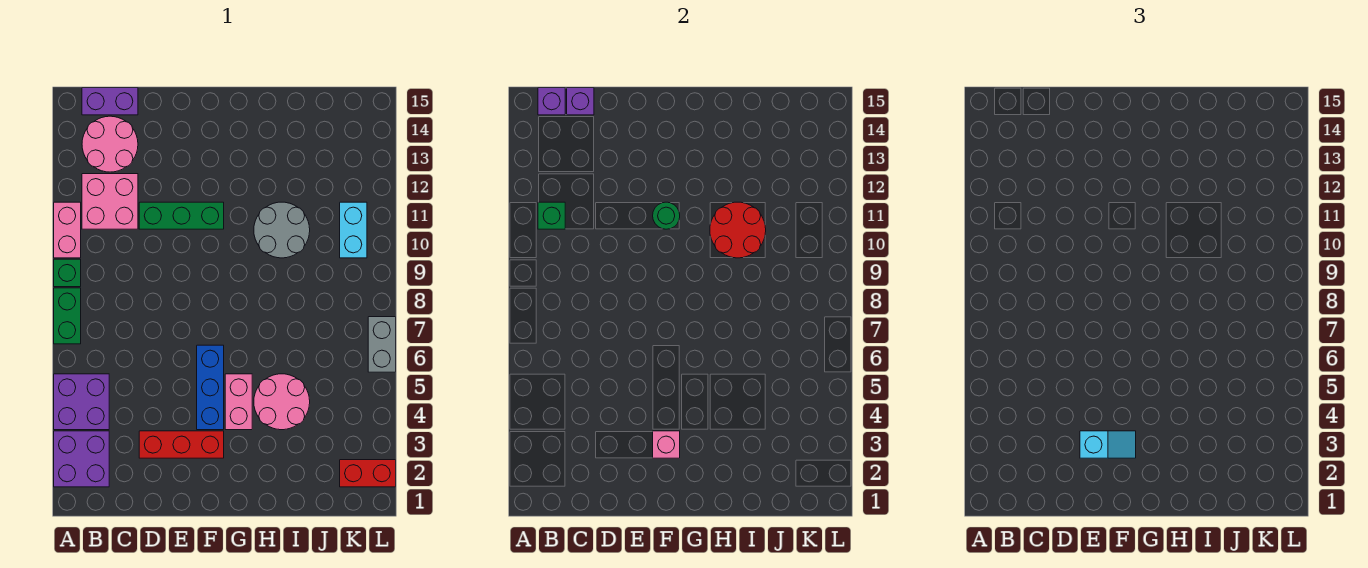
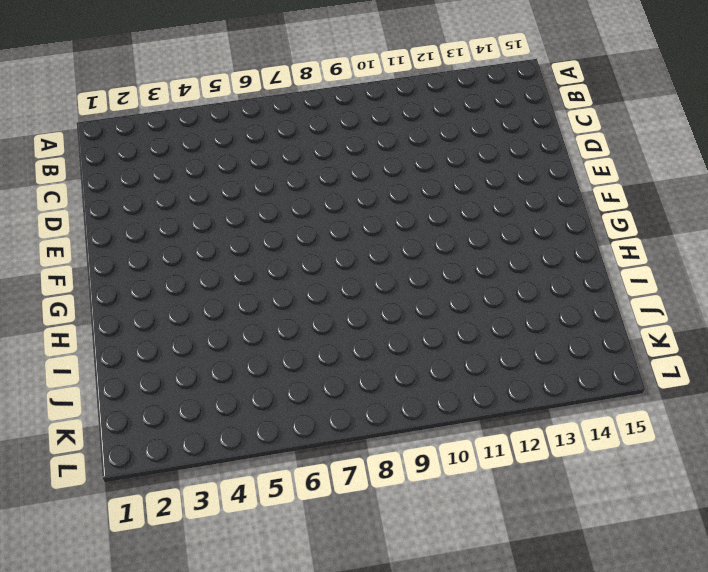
none -> purple 2x2 brick [54,431,109,487]
none -> purple 2x2 brick [54,374,109,430]
none -> green 1x2 brick [54,288,81,344]

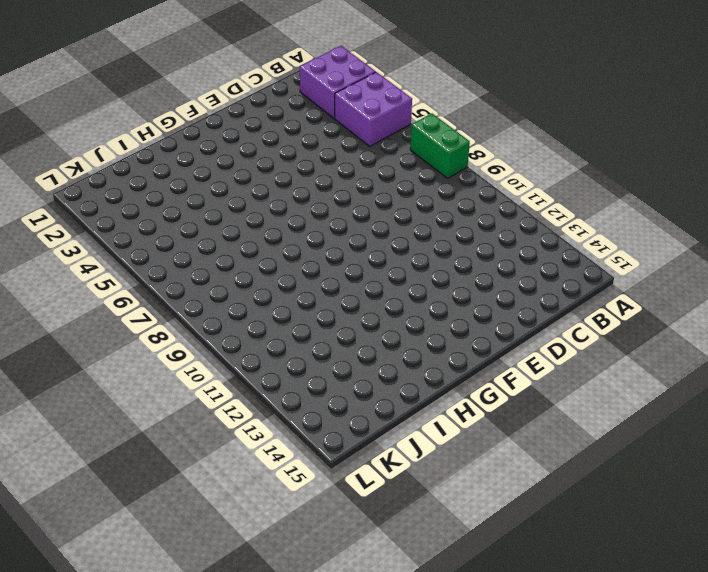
none -> green 1x1 brick [54,259,81,287]
none -> pink 1x2 brick [54,202,81,258]
none -> pink 2x2 brick [82,174,138,229]

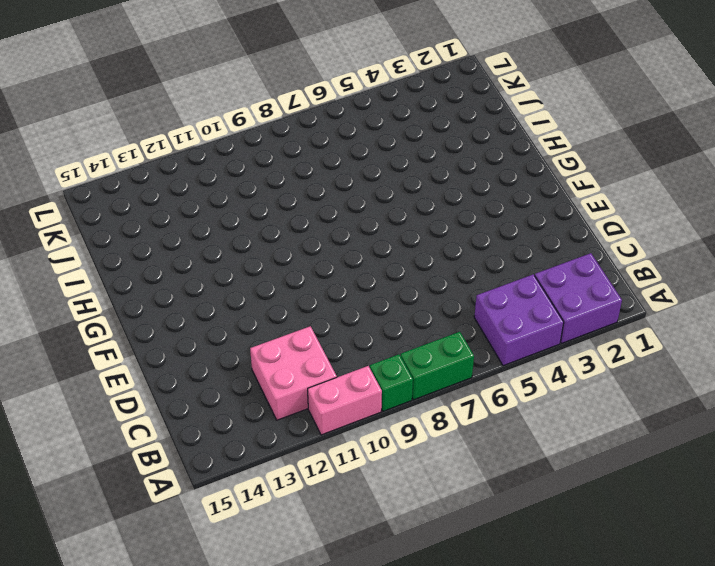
none -> pink 2x2 round brick [82,116,138,172]
none -> purple 1x2 brick [82,88,138,115]
none -> red 1x3 brick [139,431,224,458]

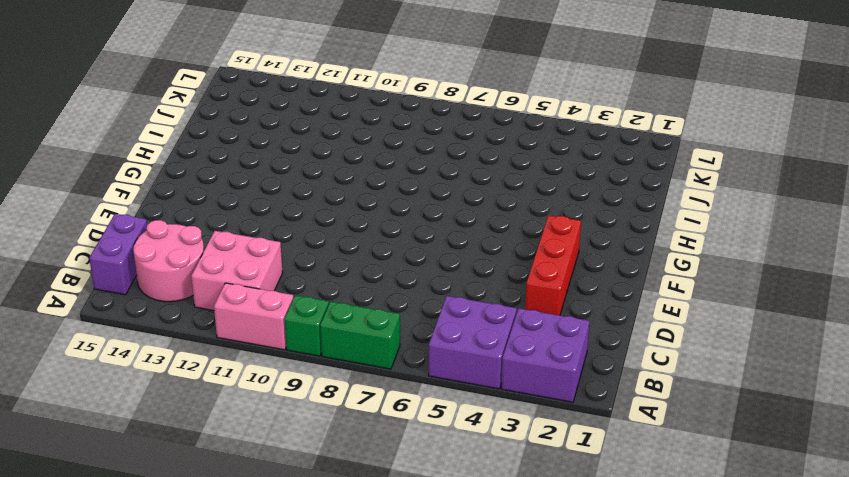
none -> green 1x3 brick [139,202,224,229]
none -> blue 1x3 brick [197,345,224,430]
none -> pink 1x2 brick [225,374,252,430]

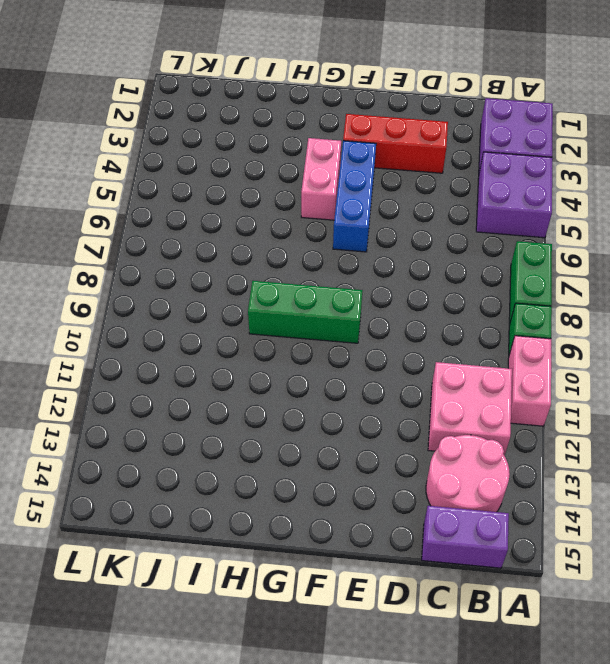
green 1x3 brick [248,281,362,343] -> green 1x3 brick moved to [139,202,224,229]
none -> pink 2x2 round brick [254,374,310,430]
none -> grey 2x2 round brick [254,202,310,258]
none -> red 1x2 brick [340,460,396,487]

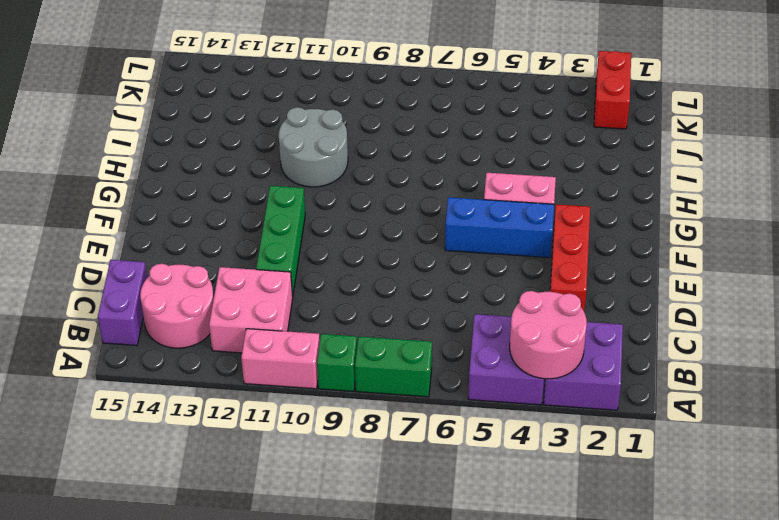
pink 2x2 round brick [510,291,587,379] -> pink 2x2 round brick moved to [254,374,310,430]
none -> cyan 1x2 brick [340,202,367,258]
none -> grey 1x2 brick [368,317,396,372]
none -> green 1x1 brick [538,202,565,229]

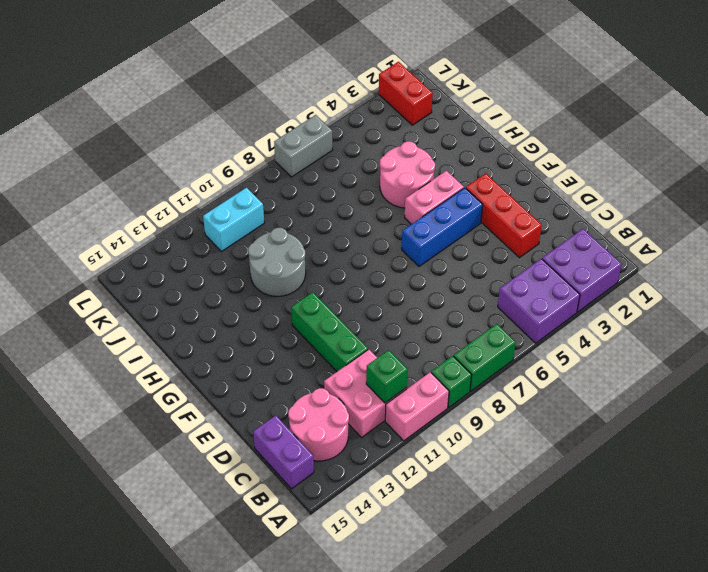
none -> purple 1x1 brick [538,88,565,115]
none -> purple 1x1 brick [567,88,594,115]
none -> pink 1x1 brick [653,431,680,458]

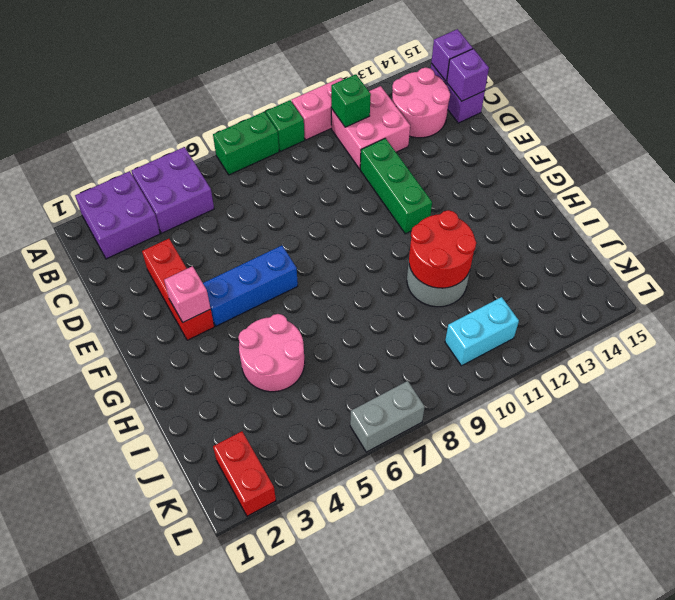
none -> pink 1x2 brick [225,374,252,430]
none -> green 1x1 round brick [653,202,680,229]
none -> cyan 1x2 slope [1080,431,1136,458]

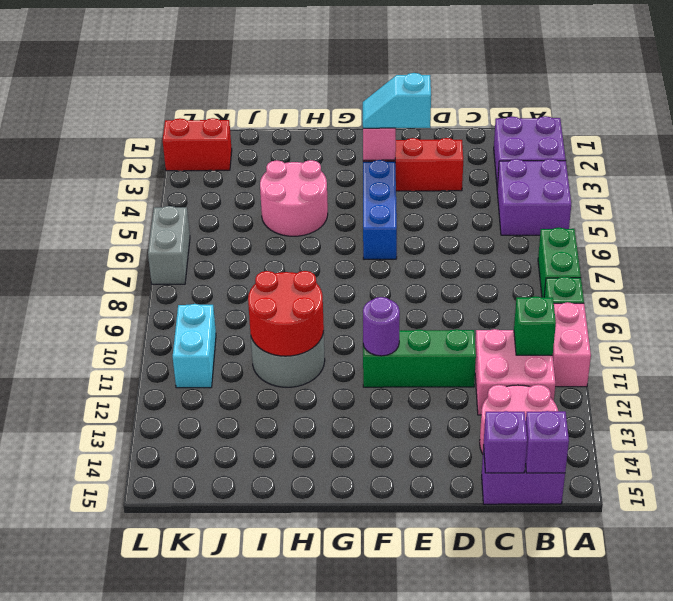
purple 1x1 round brick [363,297,400,356] -> green 1x1 round brick [653,202,680,229]
none -> pink 1x2 brick [225,374,252,430]

